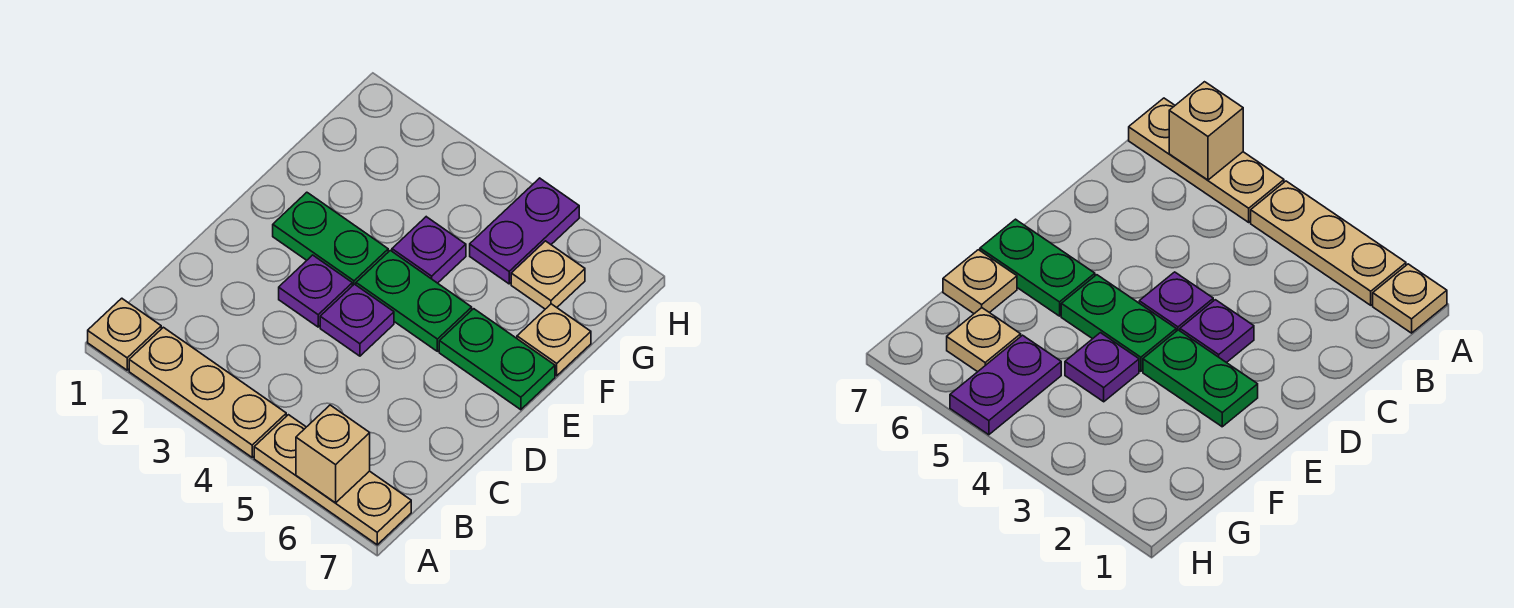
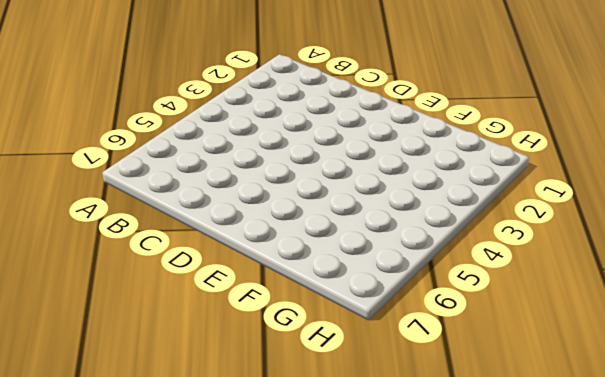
none -> tan 1x1 plate [88,298,161,370]
none -> tan 1x3 plate [129,327,286,457]
none -> tan 1x3 plate [254,415,411,545]

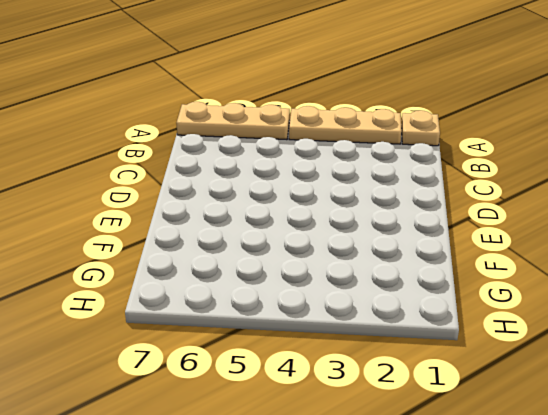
none -> purple 1x1 plate [279,255,352,327]
none -> purple 1x1 plate [320,284,394,356]
none -> green 1x2 plate [273,192,388,286]

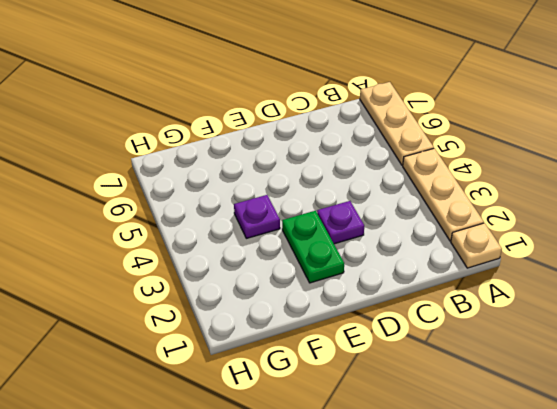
none -> purple 1x1 plate [320,284,394,356]
none -> green 1x2 plate [356,250,472,351]
none -> green 1x2 plate [439,309,555,410]

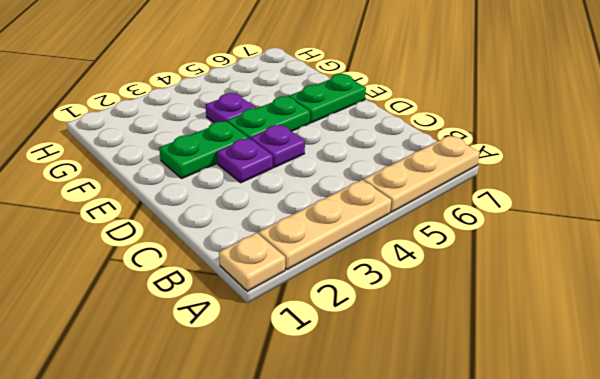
none -> tan 1x1 plate [517,304,591,376]
none -> purple 1x2 plate [470,178,579,284]
none -> tan 1x1 plate [511,241,585,309]

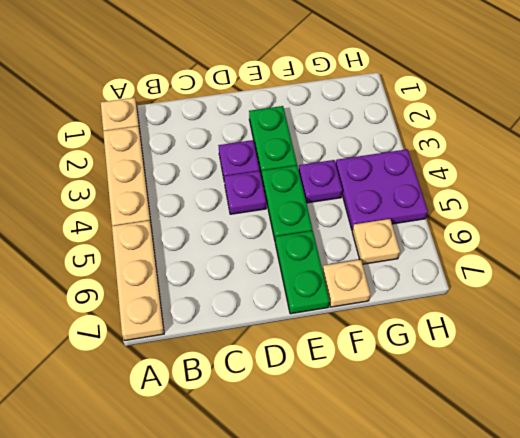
purple 2x2 plate [336,149,428,230] -> purple 1x2 plate [470,178,579,284]
none -> tan 1x1 brick [296,405,370,503]

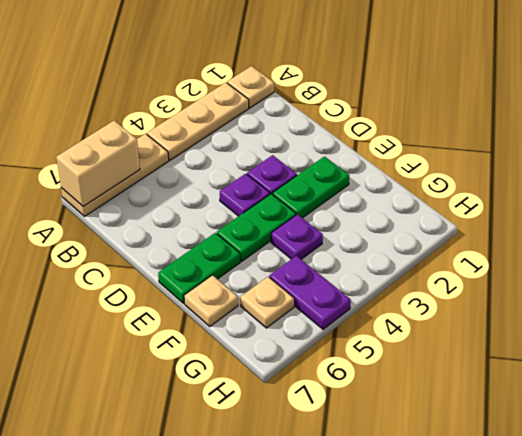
tan 1x2 brick [56,121,140,207] -> tan 1x1 brick [296,405,370,503]

